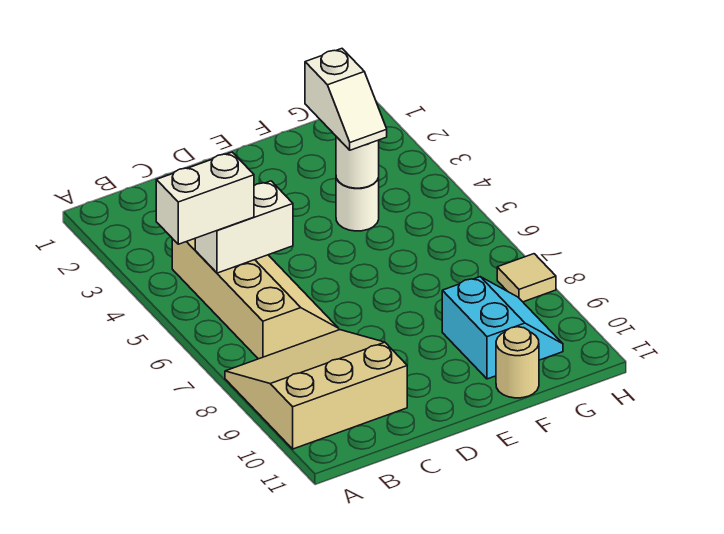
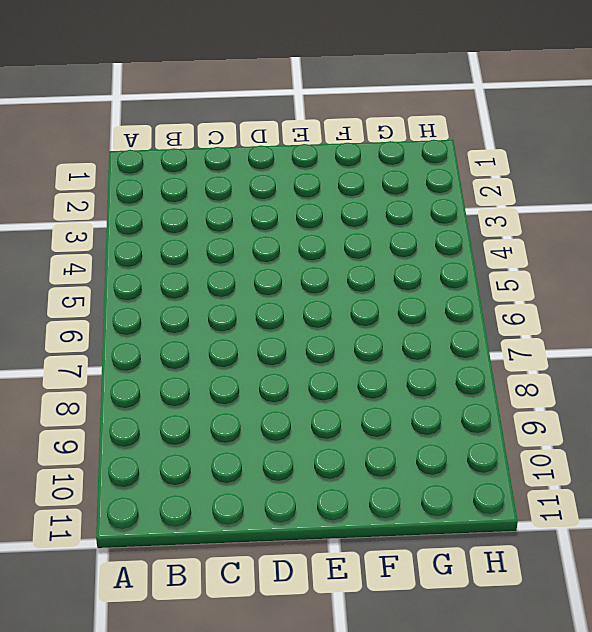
none -> tan 3x3 slope [225,330,407,449]
none -> tan 2x4 slope [172,239,339,359]

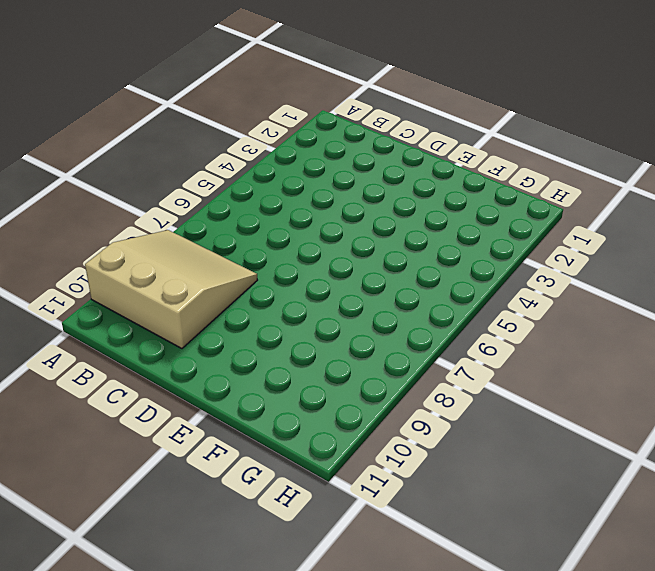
none -> tan 2x4 slope [172,239,339,359]
none -> white 1x1 round brick [336,178,379,231]

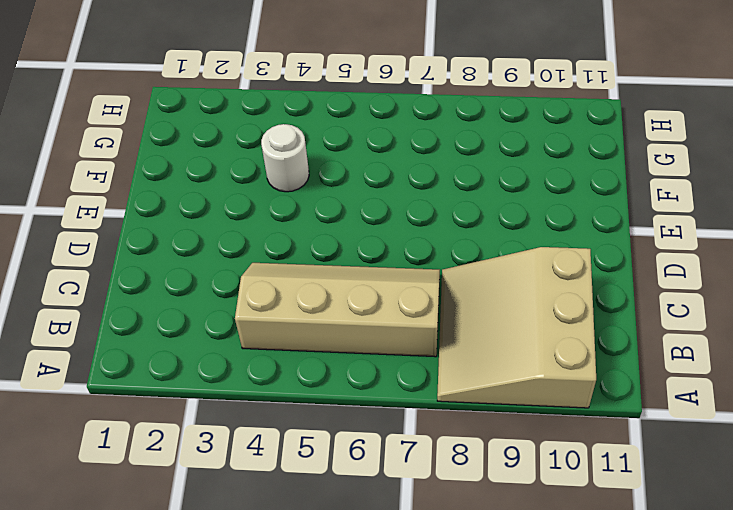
none -> cyan 2x2 slope [442,277,563,379]
none -> tan 1x1 round brick [496,327,539,398]

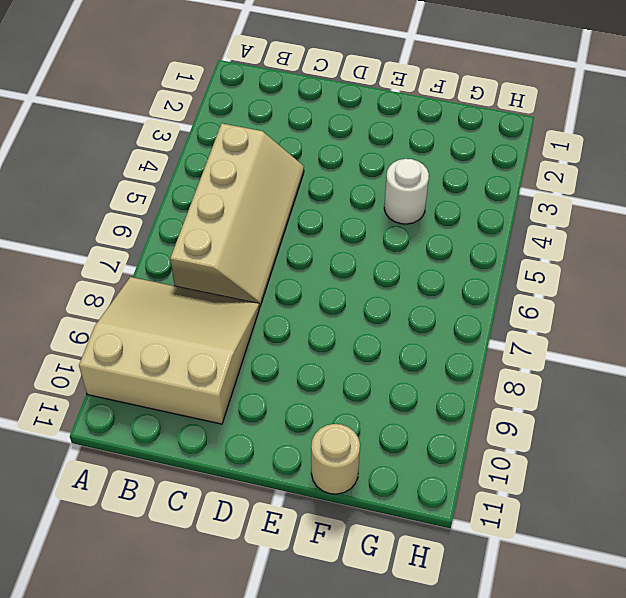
none -> cyan 2x2 slope [442,277,563,379]
none -> tan 1x1 tile [497,254,556,302]

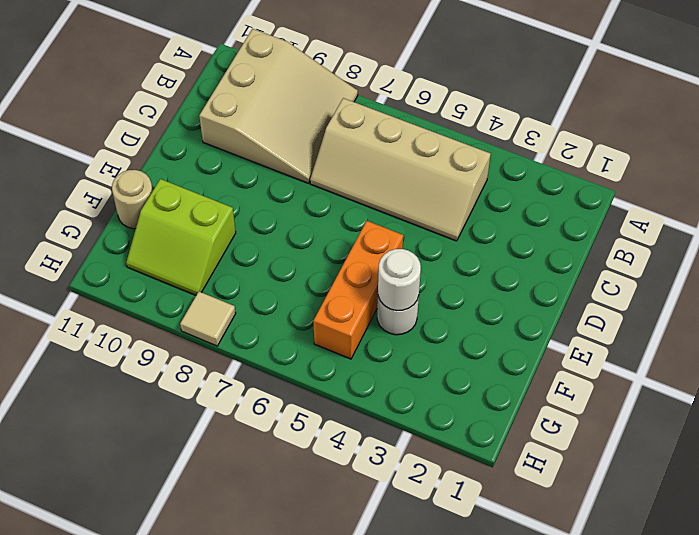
orange 1x3 brick [313,221,403,359] -> none
lime 2x2 slope [126,179,236,295] -> cyan 2x2 slope [442,277,563,379]
none -> white 1x2 brick [195,181,293,273]
none -> white 1x2 brick [156,152,254,244]

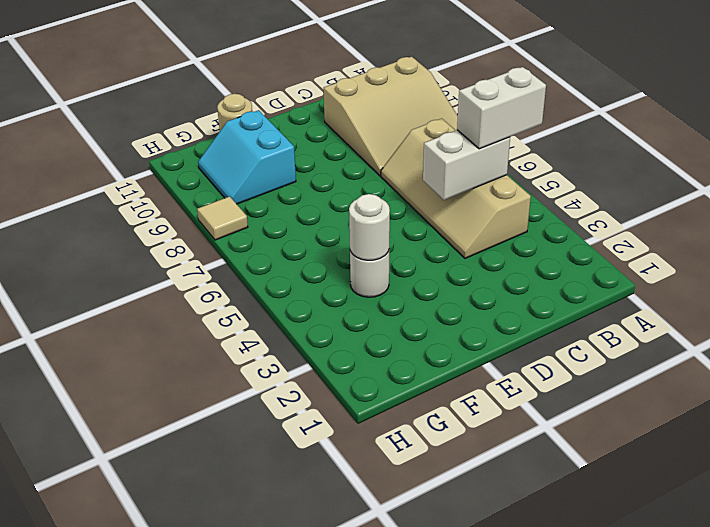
none -> white 1x2 slope [305,49,387,150]

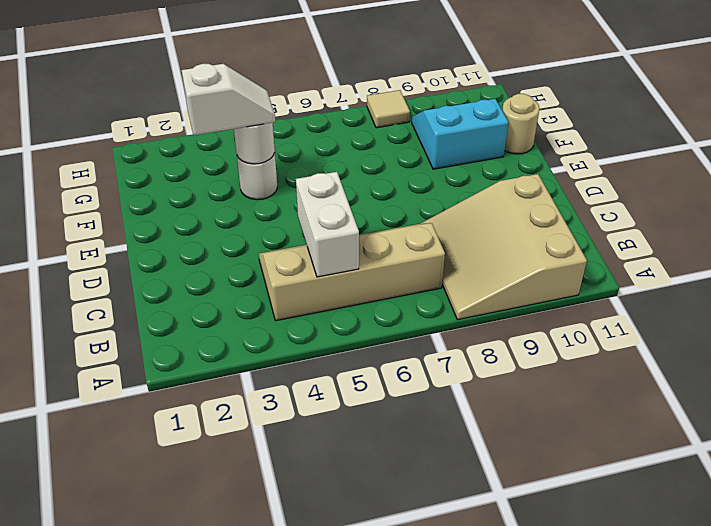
none -> white 1x2 brick [156,152,254,244]

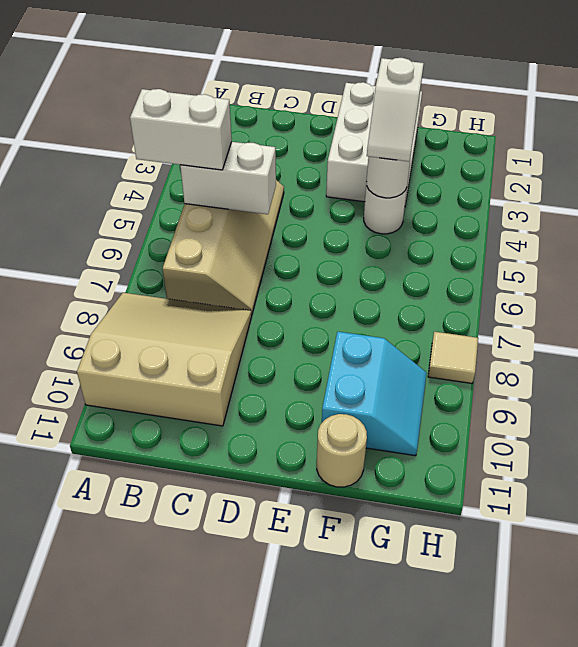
white 2x3 brick [326,82,422,205] -> none

